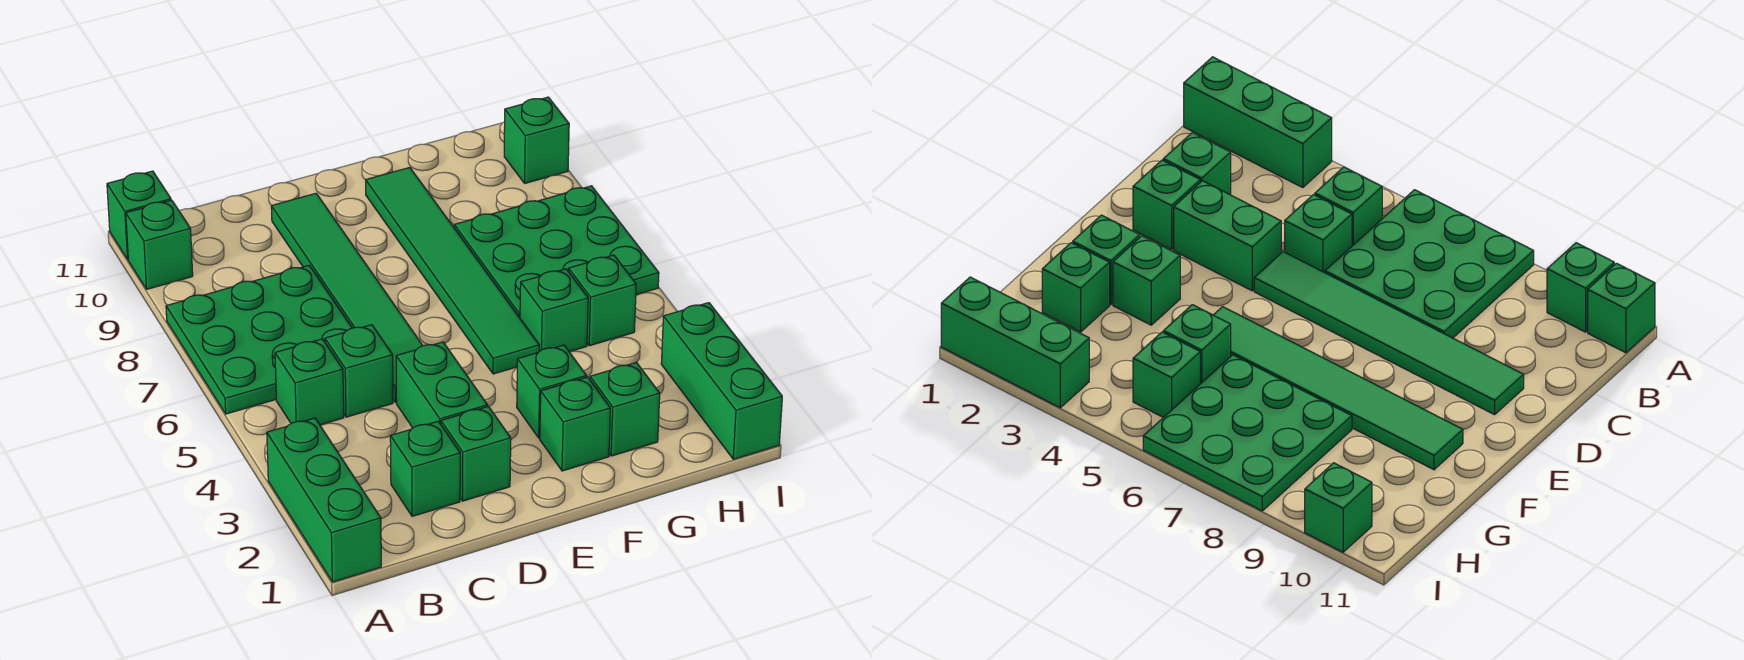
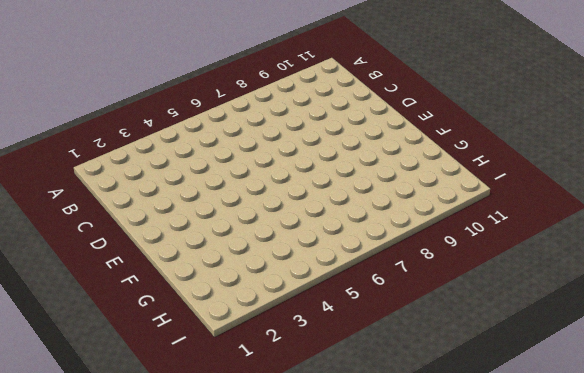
none -> green 1x3 brick [267,418,381,582]
none -> green 3x3 plate [166,266,352,414]
none -> green 1x1 brick [126,200,193,289]

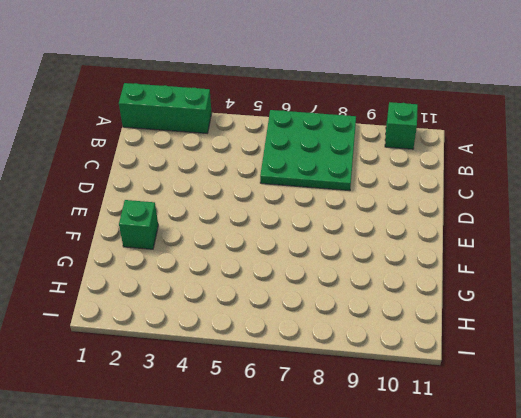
none -> green 1x1 brick [107,171,171,259]
none -> green 1x1 brick [275,339,344,425]
none -> green 1x1 brick [390,421,460,516]

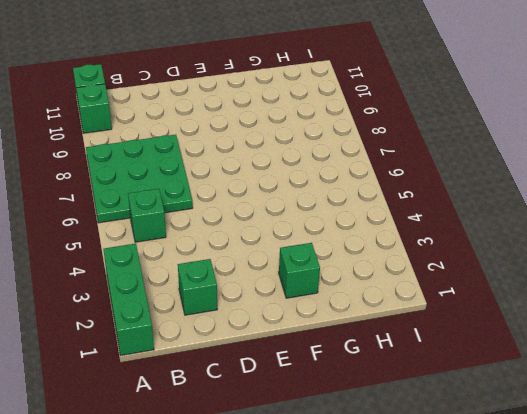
none -> green 1x1 brick [325,325,393,417]
none -> green 1x1 brick [441,406,511,501]
none -> green 1x2 brick [396,342,488,428]

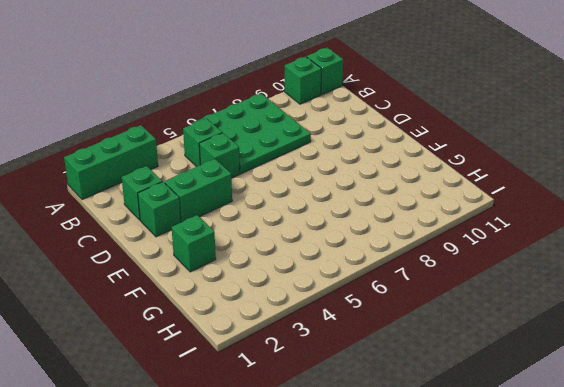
none -> green 1x6 tile [271,193,423,403]
none -> green 1x1 brick [517,345,587,438]
none -> green 1x6 tile [366,167,539,374]

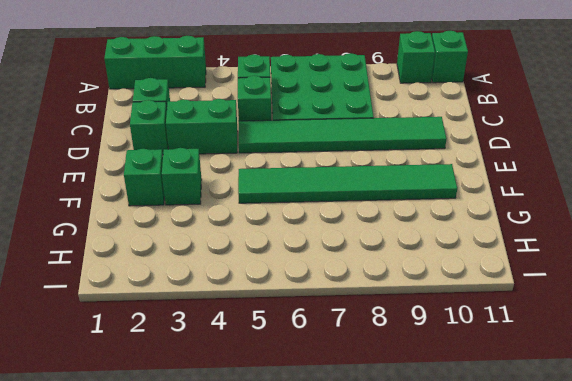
none -> green 1x1 brick [590,362,660,456]
none -> green 1x1 brick [520,269,588,352]
none -> green 3x3 plate [454,186,659,318]

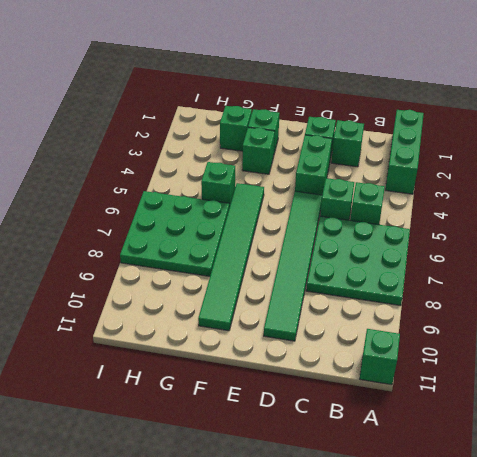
none -> green 1x1 brick [126,200,193,289]
none -> green 1x1 brick [569,255,636,346]
none -> green 1x3 brick [661,303,782,459]

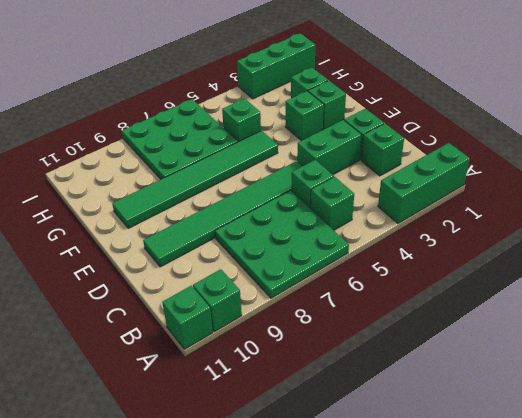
none -> green 1x1 brick [569,255,636,346]
none -> green 1x1 brick [504,97,569,183]

